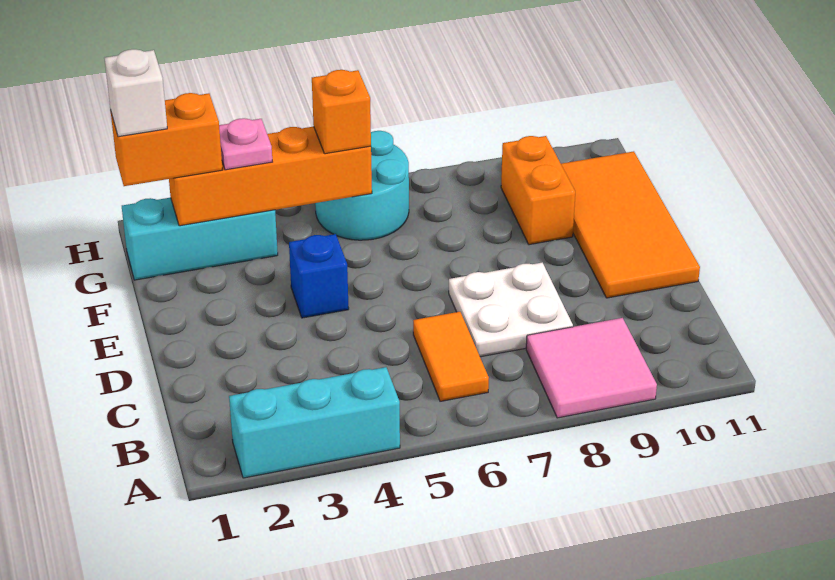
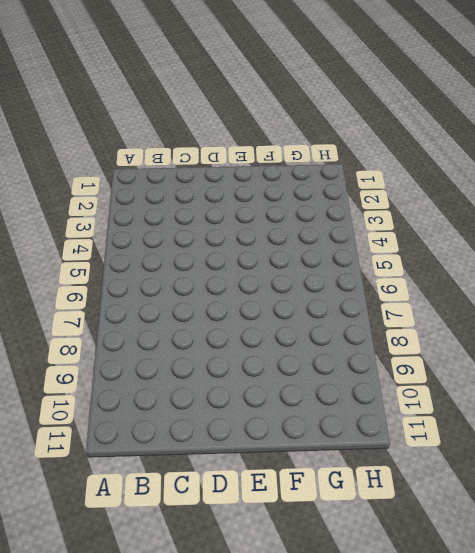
none -> cyan 1x3 brick [229,367,400,478]
none -> pink 2x2 tile [526,318,657,418]
none -> orange 1x2 tile [413,312,489,401]

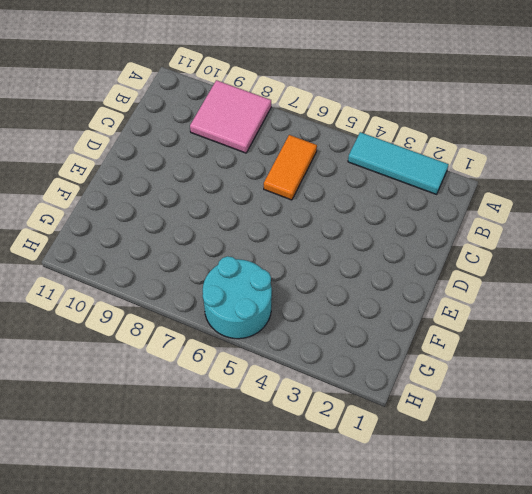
cyan 1x3 tile [348,132,449,194] -> cyan 1x3 brick [229,367,400,478]
none -> white 2x2 plate [449,263,573,357]
none -> orange 2x4 tile [561,151,700,298]
none -> blue 1x1 brick [289,234,349,318]

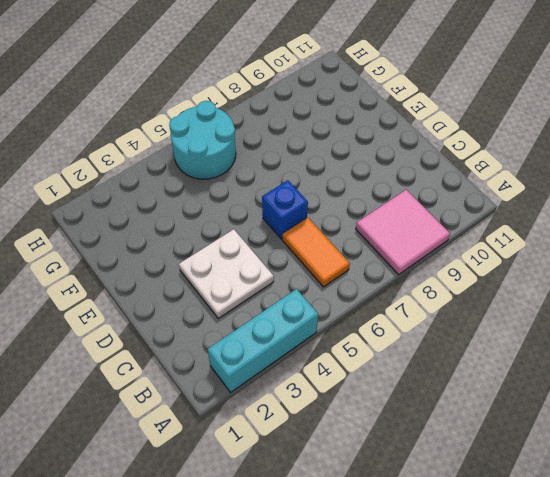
white 2x2 plate [179,229,274,318] -> white 2x2 plate moved to [449,263,573,357]
blue 1x1 brick [262,180,308,239] -> blue 1x1 brick moved to [289,234,349,318]
none -> orange 2x4 tile [561,151,700,298]
none -> orange 1x2 brick [501,136,575,245]
none -> cyan 1x3 brick [122,198,278,280]

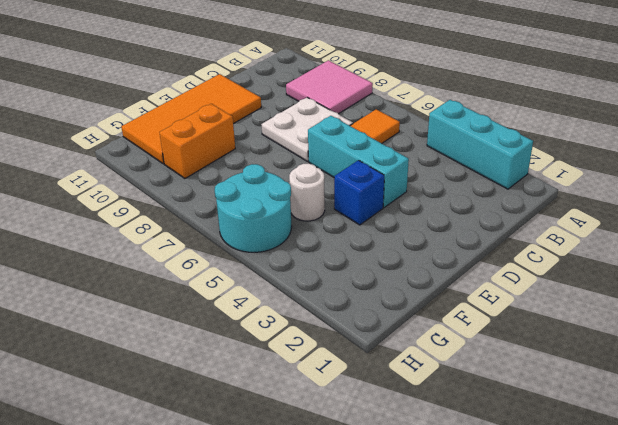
cyan 1x3 brick [308,116,409,207] -> cyan 1x3 brick moved to [122,198,278,280]
white 1x1 round brick [289,163,325,221] -> none
none -> orange 1x4 brick [169,127,372,226]
none -> orange 1x2 brick [111,93,222,186]
none -> pink 1x1 plate [219,118,272,170]

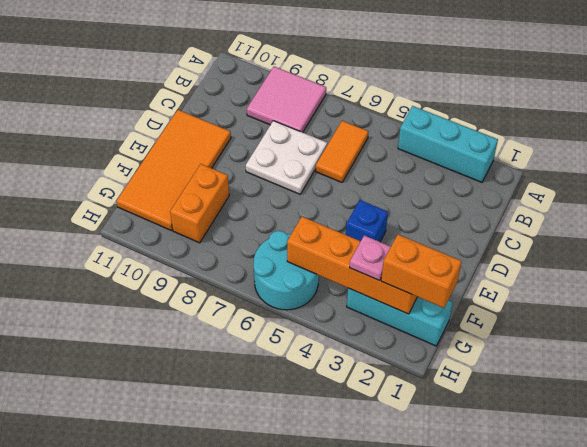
none -> orange 1x1 brick [312,70,371,154]
none -> white 1x1 brick [105,49,167,137]

